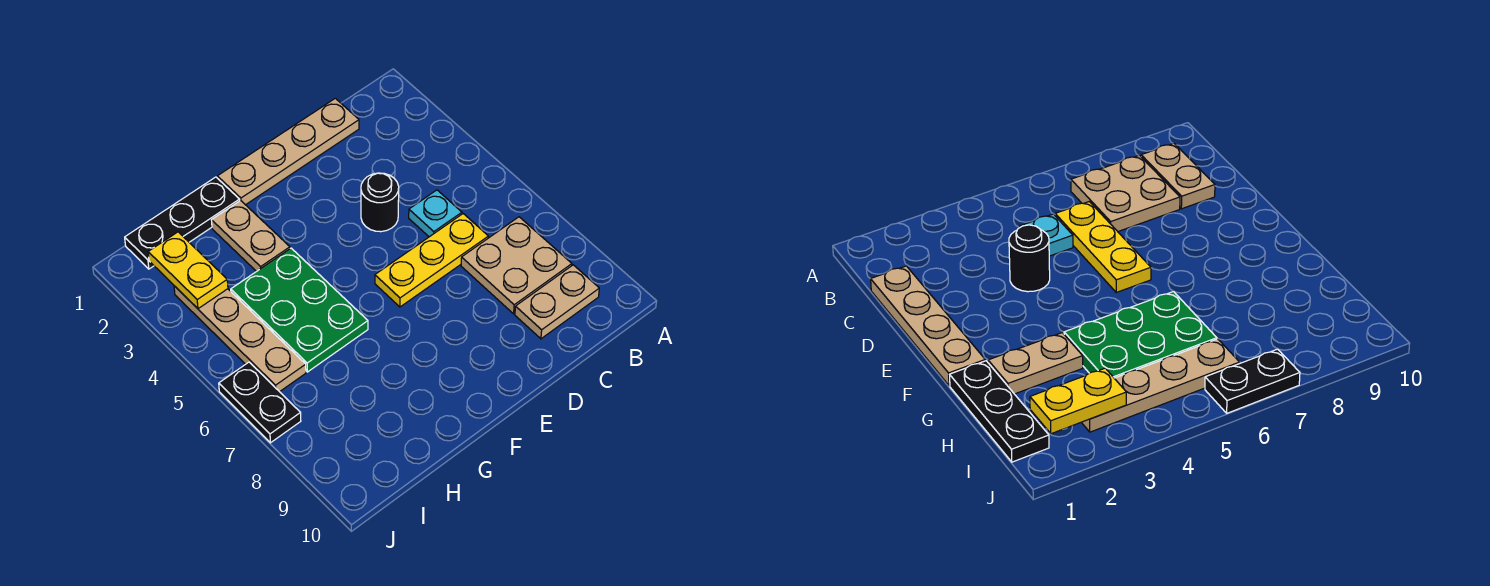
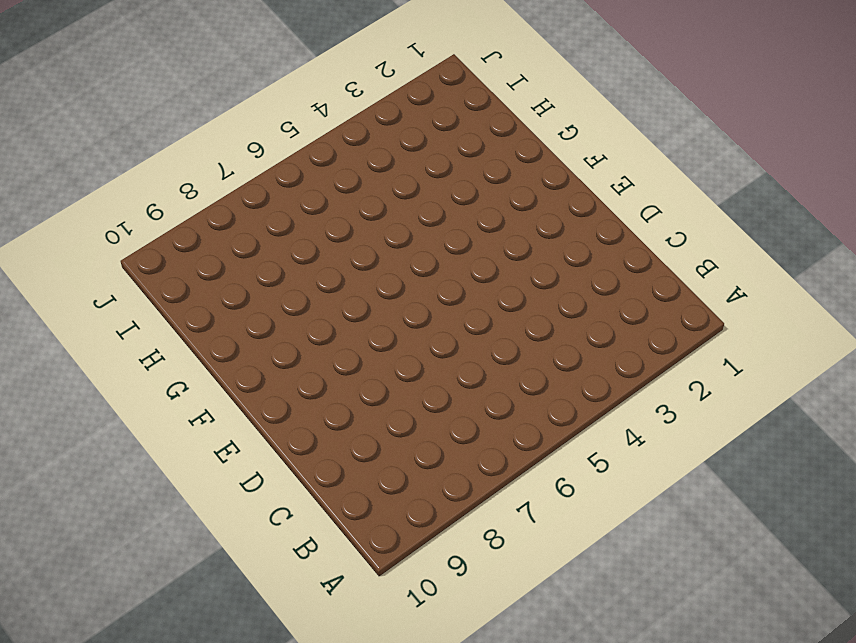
none -> tan 2x2 plate [461,217,572,314]
none -> tan 1x2 plate [515,265,599,339]
none -> tan 1x4 plate [217,98,359,205]

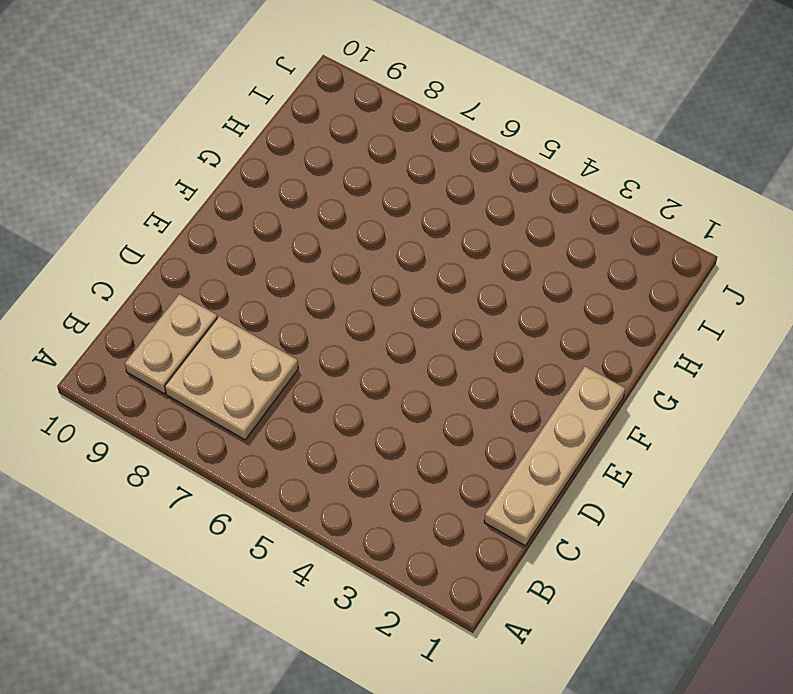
none -> cyan 1x1 plate [409,190,462,237]
none -> yellow 1x3 plate [375,214,488,307]
none -> black 1x1 round brick [361,173,399,232]

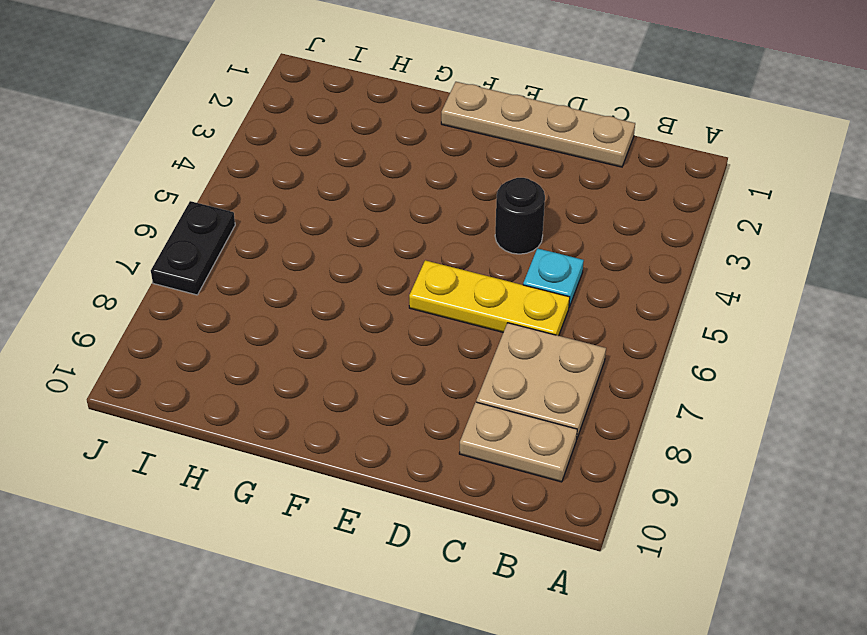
none -> black 1x3 plate [125,177,240,269]
none -> tan 1x2 plate [212,200,290,272]
none -> green 2x3 plate [231,248,368,372]

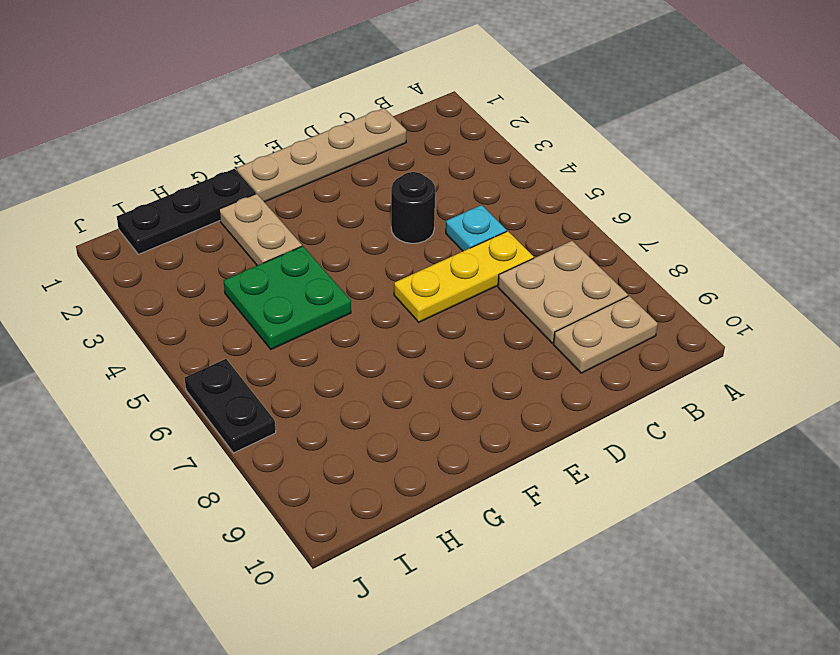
green 2x2 plate [224,246,351,349] -> green 2x3 plate [231,248,368,372]
none -> tan 1x4 plate [174,286,306,392]
none -> yellow 1x2 plate [148,232,228,309]

